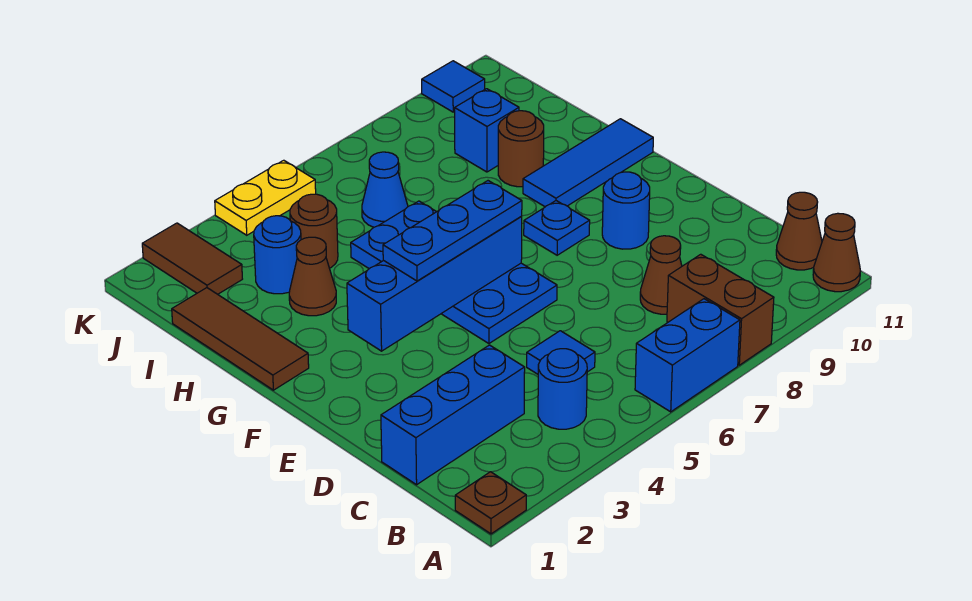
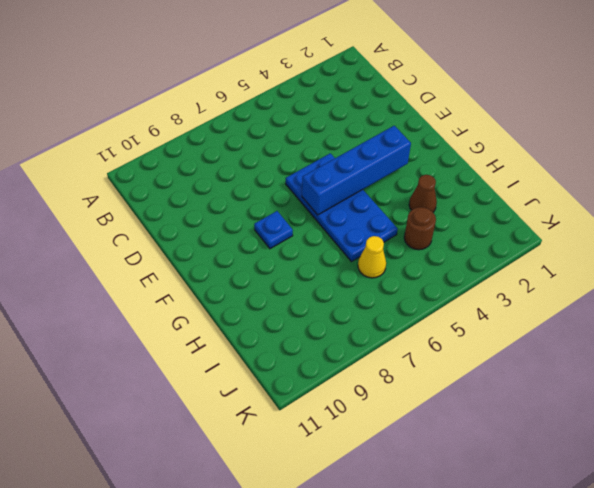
yellow 1x1 cone [358,236,386,278] -> blue 1x1 cone [362,152,408,227]
none -> brown 1x1 plate [455,472,526,534]
none -> blue 1x2 brick [635,299,740,412]
none -> brown 1x2 brick [667,254,774,365]

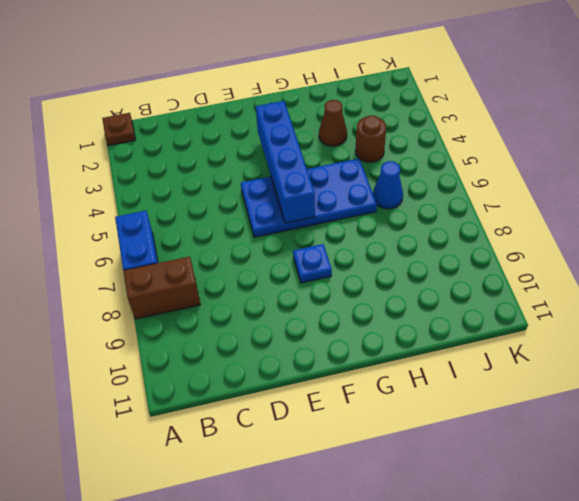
none -> brown 1x1 cone [813,213,860,292]
none -> blue 1x1 round brick [538,349,587,429]
none -> brown 1x1 cone [776,192,822,270]

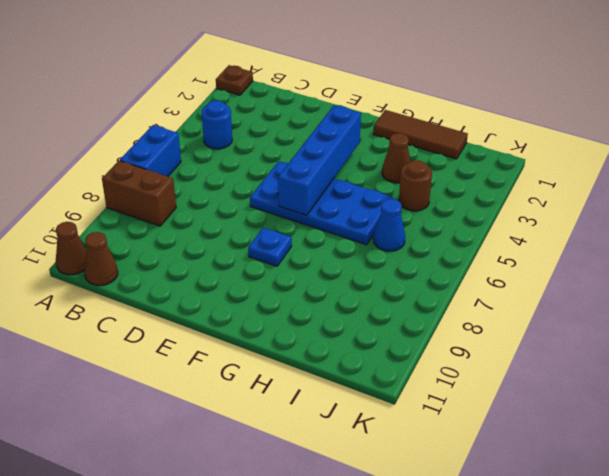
none -> blue 1x3 brick [381,345,525,485]
none -> blue 1x1 tile [527,331,595,374]
none -> brown 1x1 cone [640,236,682,314]

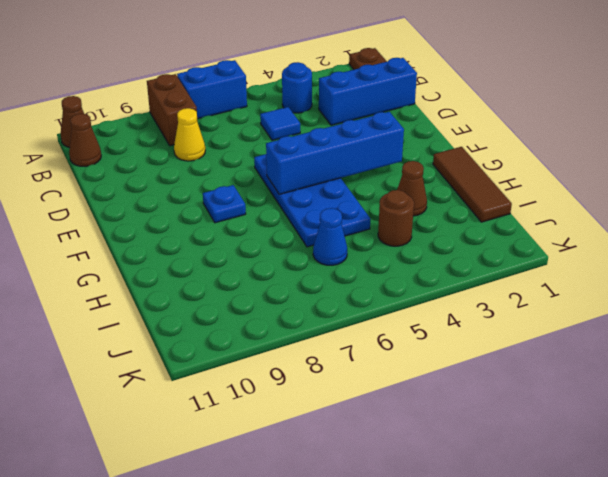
yellow 1x1 cone [174,108,205,161] -> brown 1x1 cone [640,236,682,314]
none -> blue 1x1 round brick [602,172,650,249]
none -> blue 1x3 tile [523,119,653,207]
none -> brown 1x1 round brick [498,111,544,187]

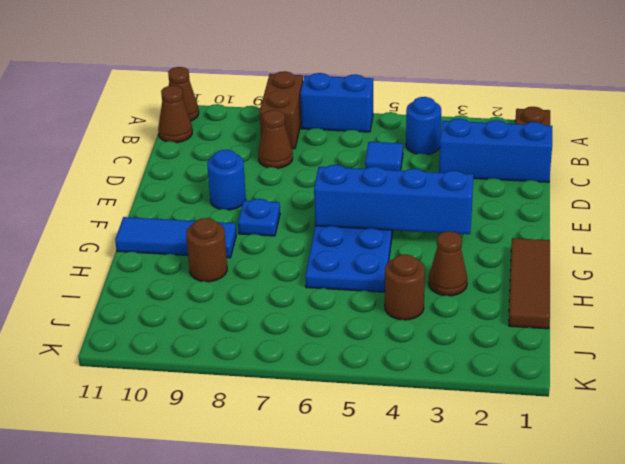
none -> blue 1x1 round brick [254,216,301,294]
none -> blue 1x1 cone [362,152,408,227]
none -> blue 1x1 brick [455,89,519,172]

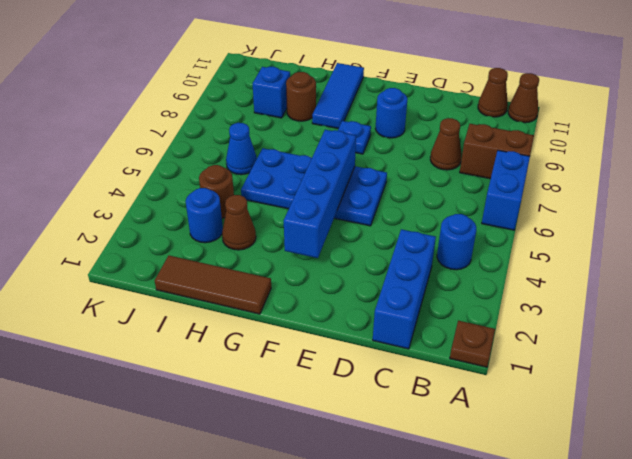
none -> blue 1x1 tile [527,331,595,374]
none -> brown 1x2 tile [142,223,242,294]
none -> yellow 1x2 plate [215,160,316,235]

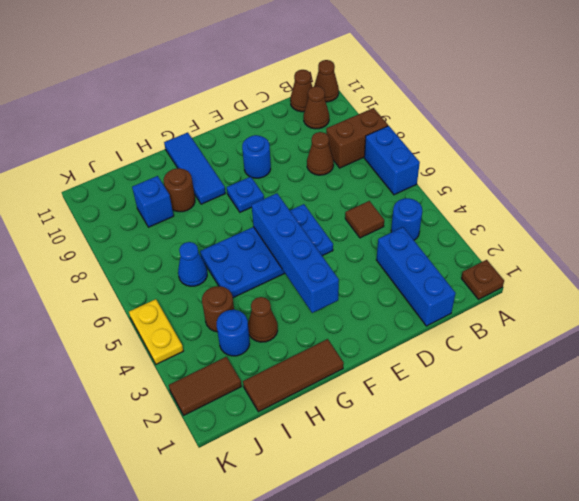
brown 1x1 cone [304,86,329,129] -> none
brown 1x1 tile [345,201,384,238] -> blue 1x1 tile [527,331,595,374]
none -> blue 1x1 tile [422,61,485,112]
none -> blue 1x3 plate [383,181,522,281]

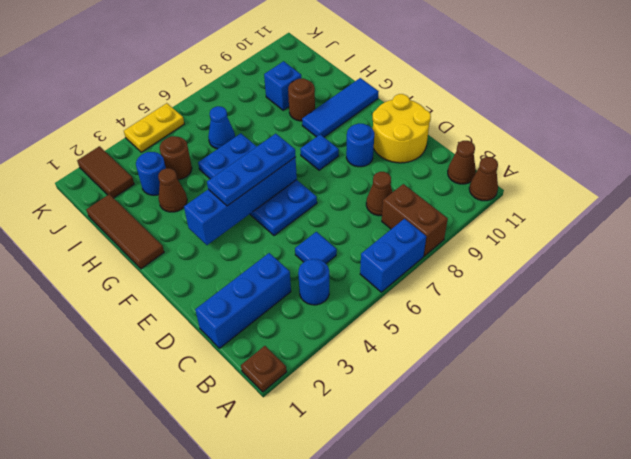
yellow 2x2 round brick [373,94,431,163] -> none
none -> blue 1x1 tile [422,61,485,112]

